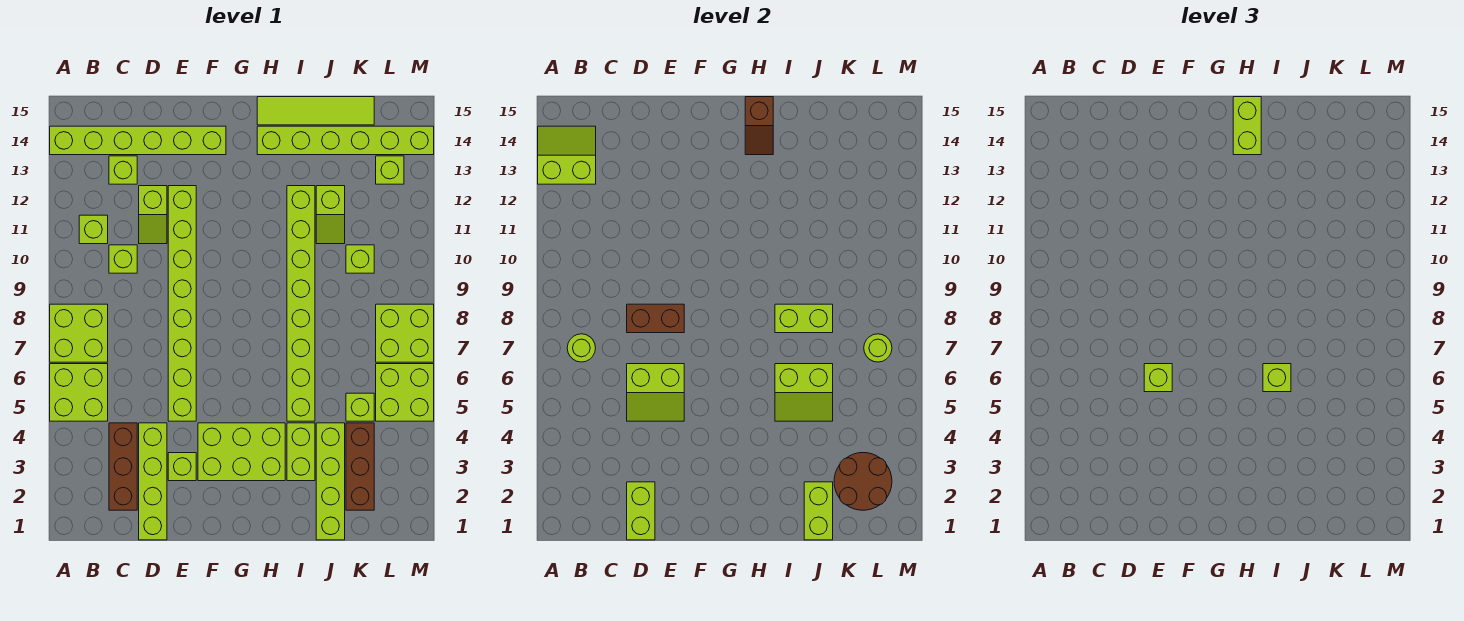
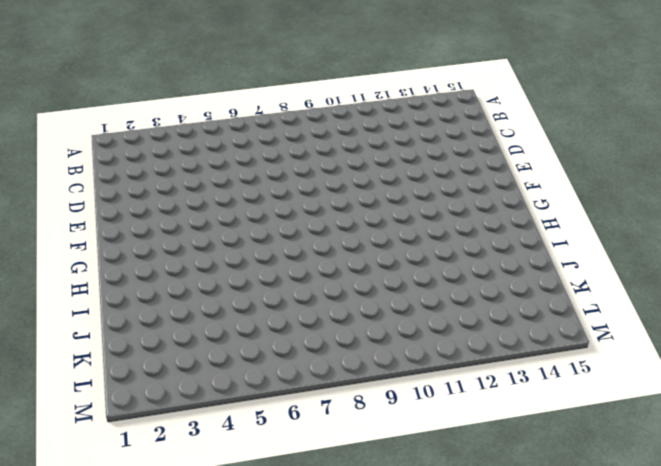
none -> lime 2x2 brick [50,364,108,421]
none -> lime 2x2 brick [50,304,108,362]
none -> lime 1x6 brick [50,126,226,155]
none -> lime 1x1 brick [79,215,108,244]

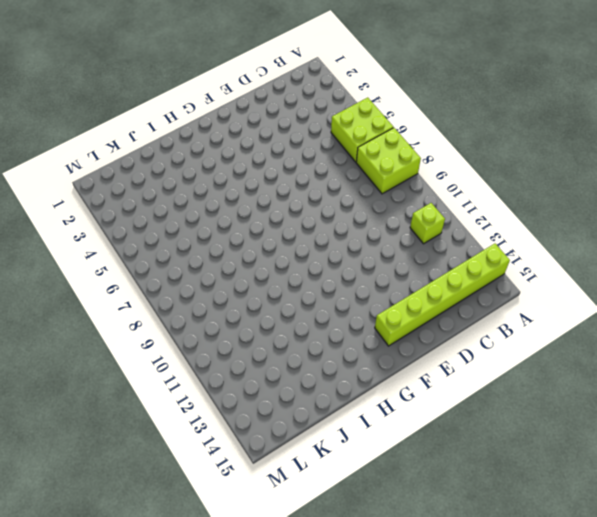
none -> brown 1x3 brick [109,423,137,510]
none -> lime 1x1 brick [109,245,137,273]
none -> lime 1x1 brick [109,156,137,184]
none -> lime 1x4 brick [139,423,167,540]

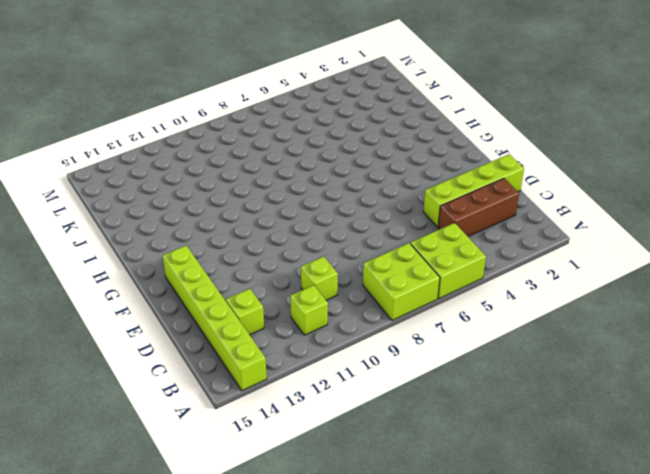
none -> lime 1x2 slope [139,186,167,244]
none -> lime 1x1 brick [168,453,196,481]
none -> lime 1x8 brick [168,186,196,421]
none -> lime 2x3 brick [198,423,285,481]

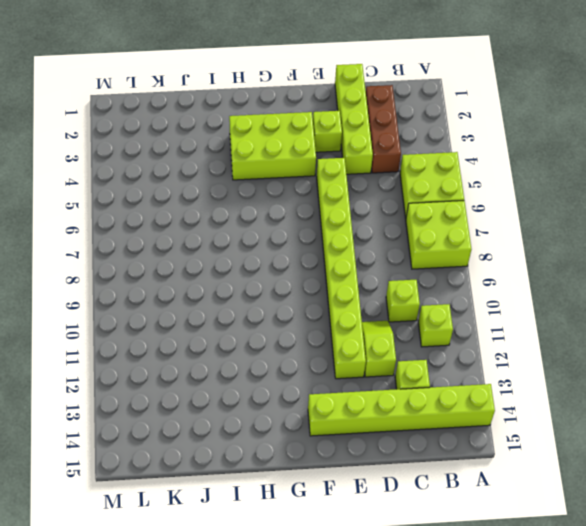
none -> lime 1x6 brick [257,126,434,155]
none -> lime 1x4 tile [257,97,374,125]
none -> lime 1x2 brick [287,423,315,481]
none -> lime 1x8 brick [287,186,315,421]

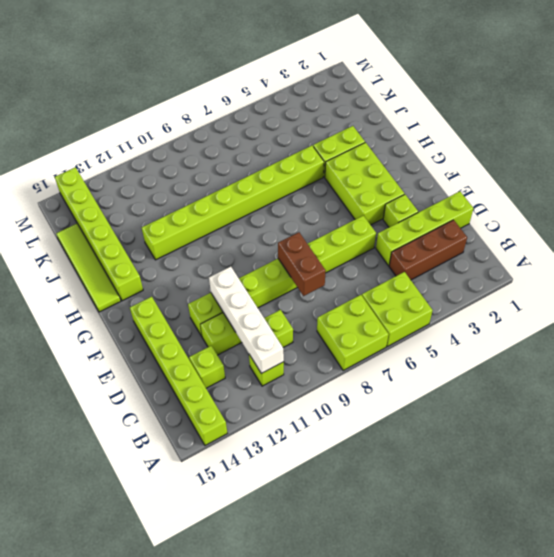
white 1x4 brick [209,267,284,374] -> none
none -> lime 1x4 brick [316,423,345,540]
none -> lime 1x2 slope [316,186,345,244]
none -> brown 1x3 brick [346,423,374,510]
none -> lime 1x1 brick [346,393,374,421]

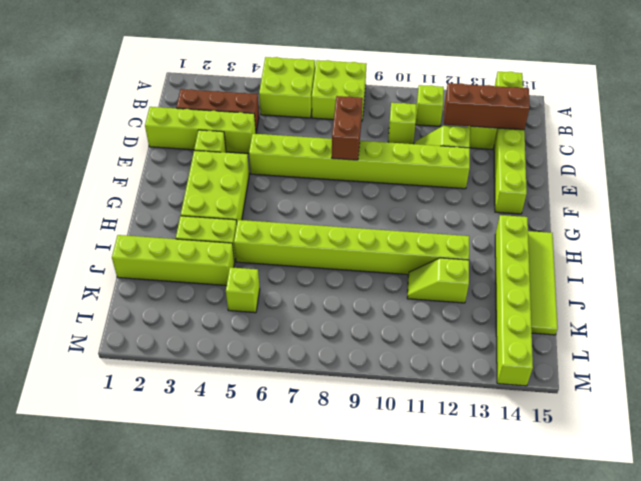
brown 1x3 brick [444,83,530,130] -> brown 1x3 brick moved to [346,423,374,510]
none -> lime 1x1 brick [346,245,374,273]
none -> lime 2x2 brick [376,364,434,421]
none -> lime 2x2 brick [376,304,434,362]
none -> lime 1x1 brick [376,156,404,184]

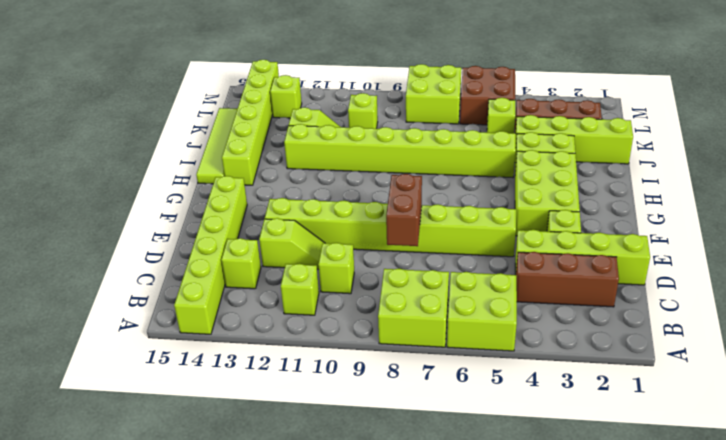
brown 2x2 brick [460,66,515,125] -> lime 2x2 brick [376,364,434,421]
none -> lime 2x2 slope [538,126,596,184]
none -> lime 1x1 round brick [567,334,595,362]
none -> lime 1x2 brick [627,482,655,540]
none -> lime 2x2 slope [627,364,684,421]

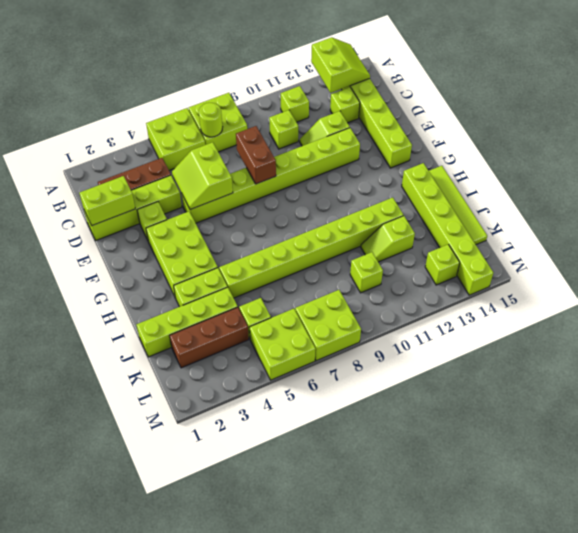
none -> brown 1x2 slope [745,97,773,155]
none -> lime 2x2 slope [775,364,833,421]
none -> lime 1x2 brick [775,304,833,333]
none -> lime 1x2 brick [804,482,833,540]

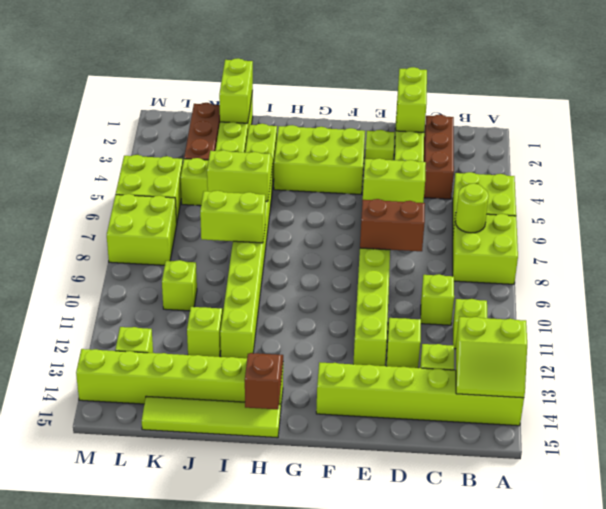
none -> brown 2x2 round brick [834,453,892,510]
none -> lime 1x1 round brick [864,334,892,362]
none -> lime 1x1 brick [1144,364,1172,392]
none -> lime 1x2 brick [1233,97,1261,155]

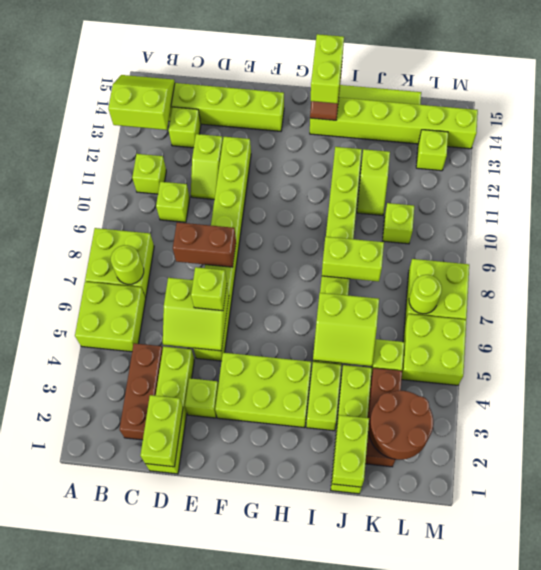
none -> lime 1x1 brick [1263,364,1291,392]

